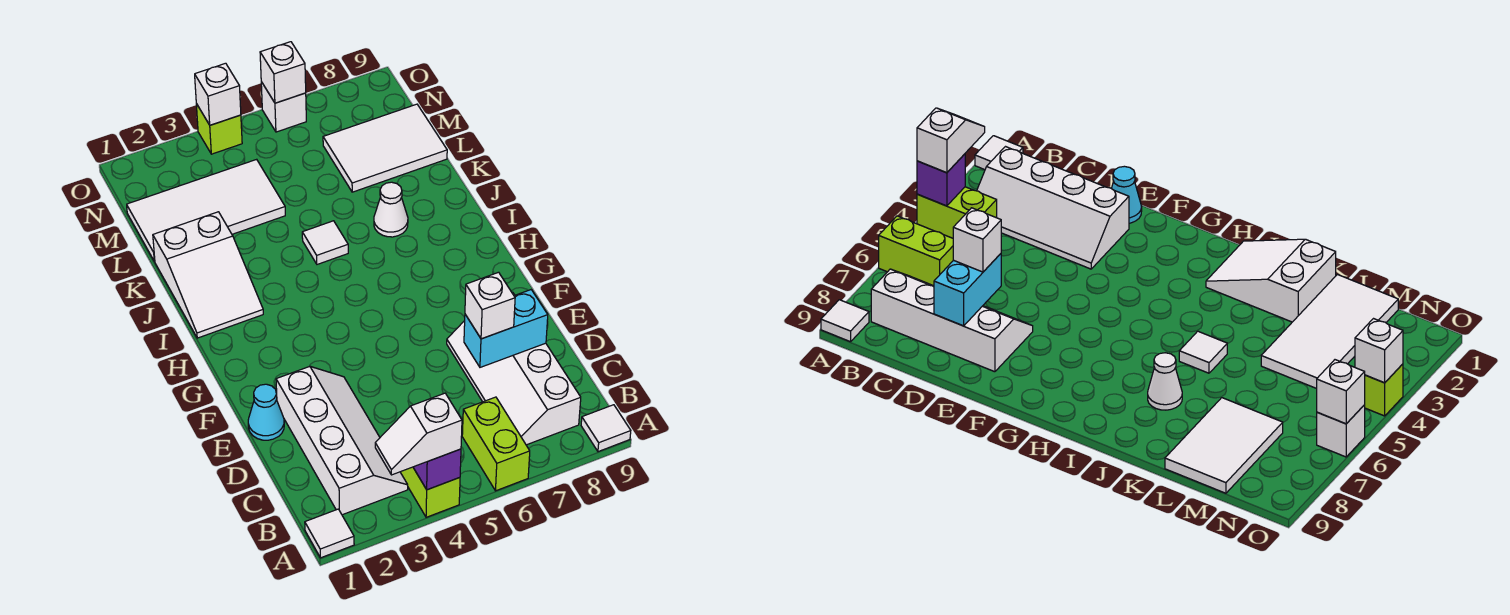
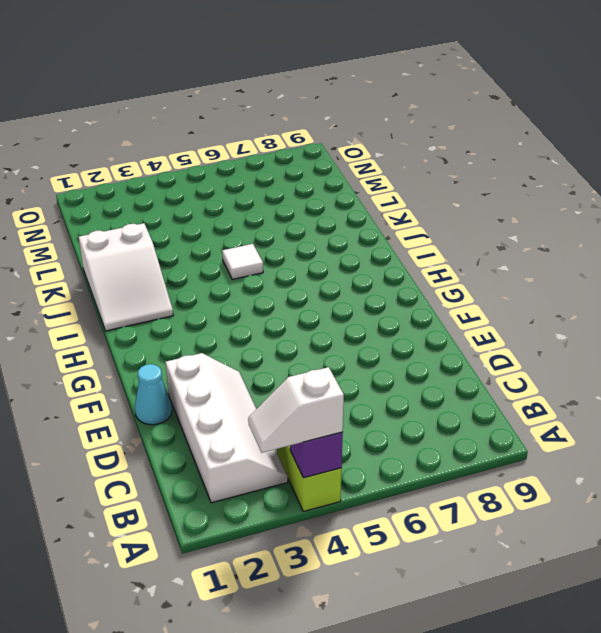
none -> white 1x1 tile [305,509,354,558]
none -> lime 1x2 brick [462,397,530,491]
none -> white 1x1 tile [581,405,631,452]

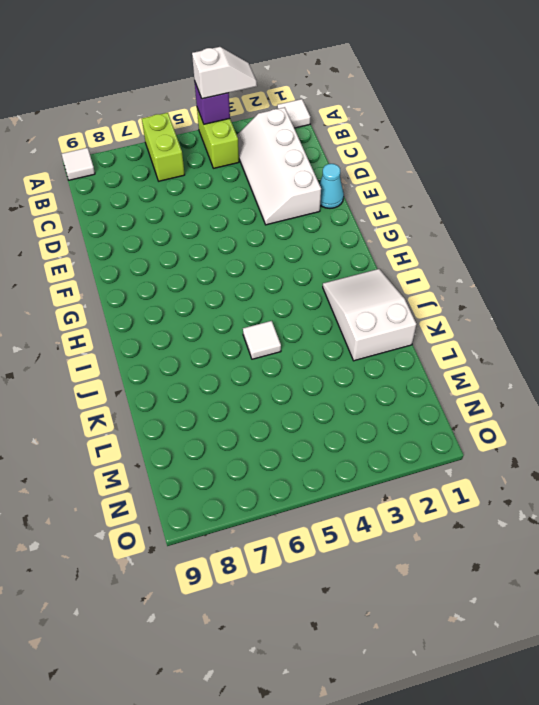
none -> white 2x4 slope [447,292,581,445]
none -> white 1x1 cone [374,182,408,237]
none -> white 2x4 tile [127,159,285,262]

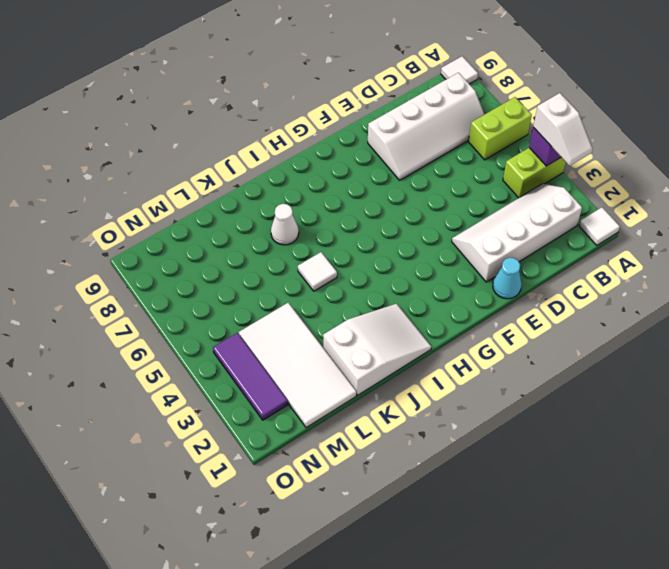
purple 1x3 tile [213,333,288,420] -> none
none -> white 2x3 tile [323,104,447,192]
none -> lime 1x1 brick [196,104,242,154]
none -> white 1x1 brick [261,82,306,132]

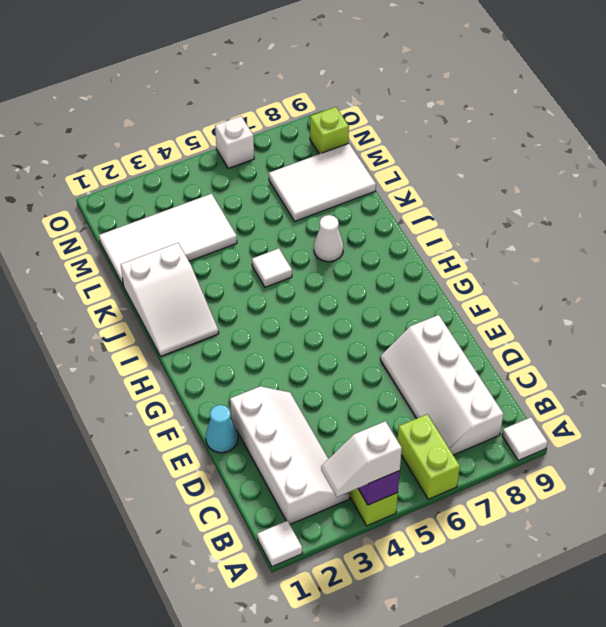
lime 1x1 brick [310,107,349,154] -> lime 1x1 brick moved to [196,104,242,154]
none -> cyan 1x2 brick [464,290,548,367]
none -> white 1x1 brick [195,63,241,125]
none -> white 1x1 brick [260,42,306,103]

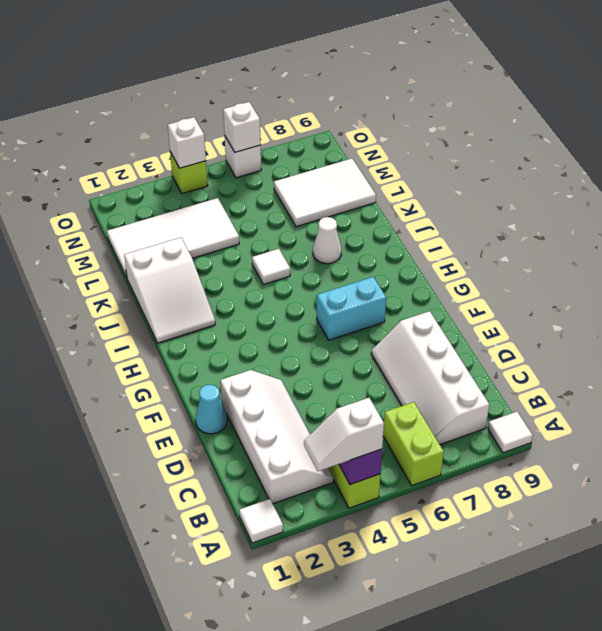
cyan 1x2 brick [317,277,386,340] -> cyan 1x2 brick moved to [464,290,548,367]
none -> white 1x1 brick [465,272,515,339]

